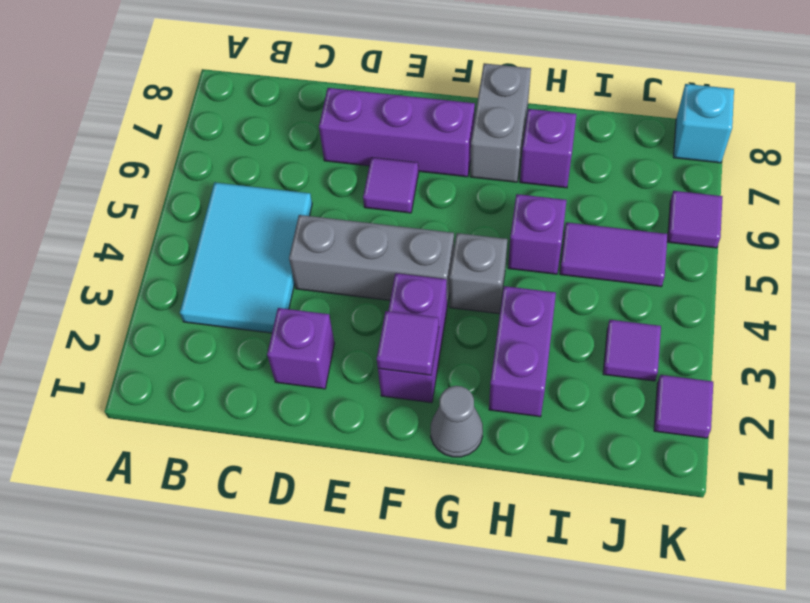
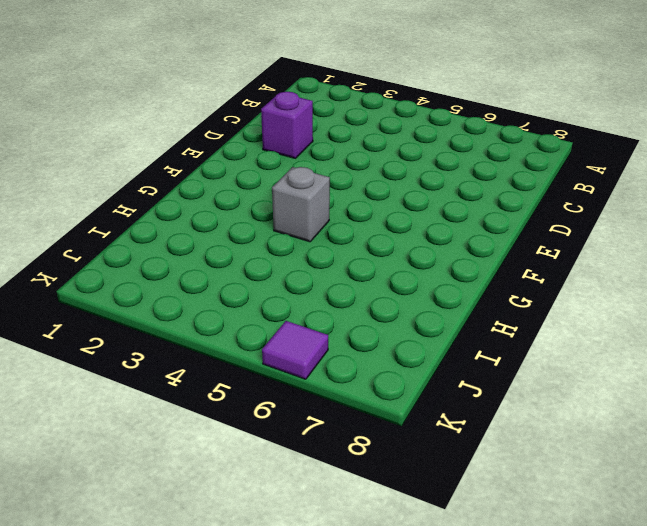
none -> cyan 2x3 tile [180,182,312,333]
none -> grey 1x3 brick [289,215,454,306]
none -> purple 1x3 brick [319,88,475,177]

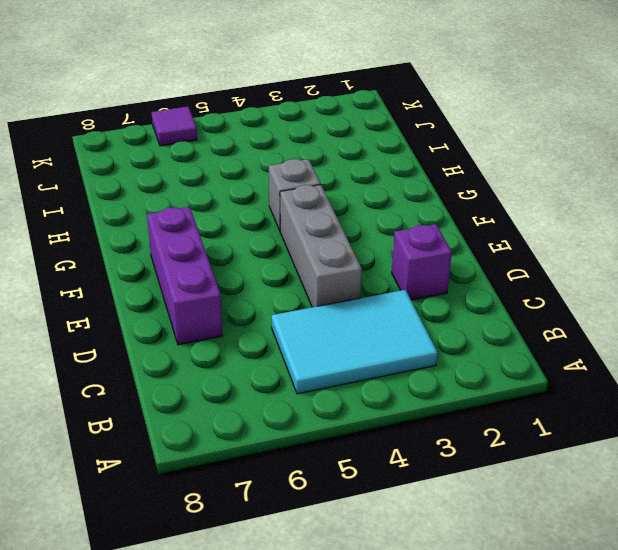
none -> purple 1x1 tile [363,157,418,213]
none -> purple 1x2 brick [378,273,447,403]
none -> grey 1x1 cone [431,386,483,457]

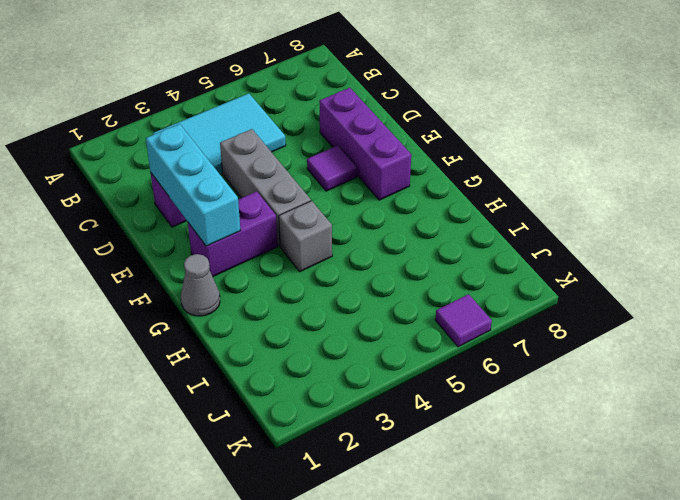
cyan 1x3 brick [146,124,240,246] -> purple 1x1 tile [377,311,439,375]
none -> grey 1x2 brick [470,63,531,182]
none -> purple 1x2 brick [489,286,556,417]
none -> purple 1x1 brick [508,194,567,274]

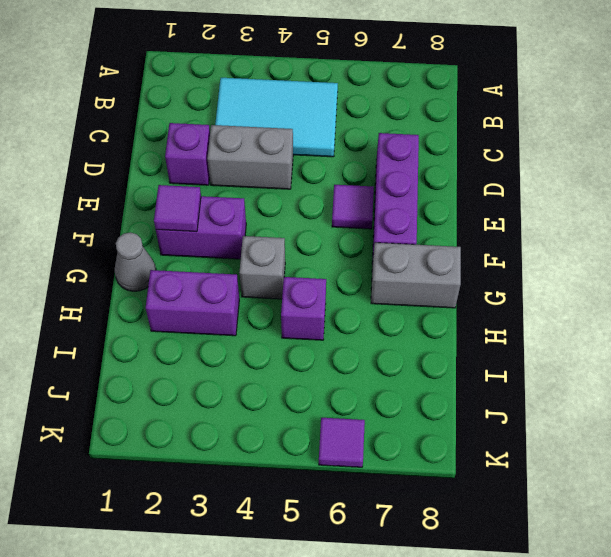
grey 1x2 brick [207,125,293,189] -> grey 1x3 brick [289,215,454,306]
none -> purple 1x1 brick [520,109,576,188]
none -> purple 1x2 tile [560,222,668,287]
none -> purple 1x1 tile [603,320,661,381]

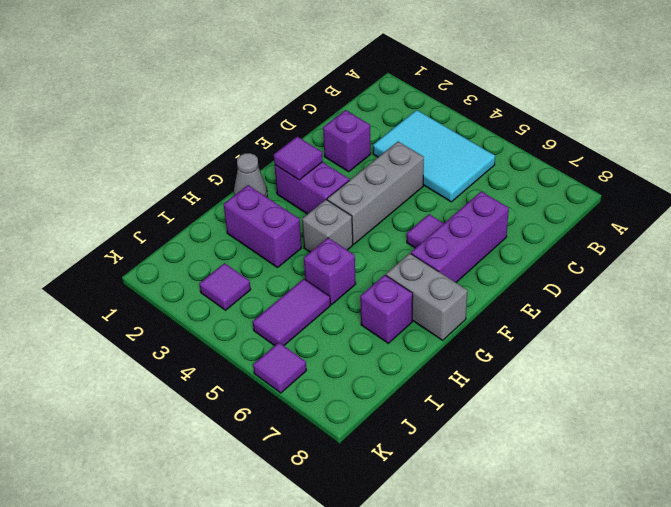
none -> purple 1x1 tile [654,375,713,438]
none -> cyan 1x1 brick [674,84,734,163]

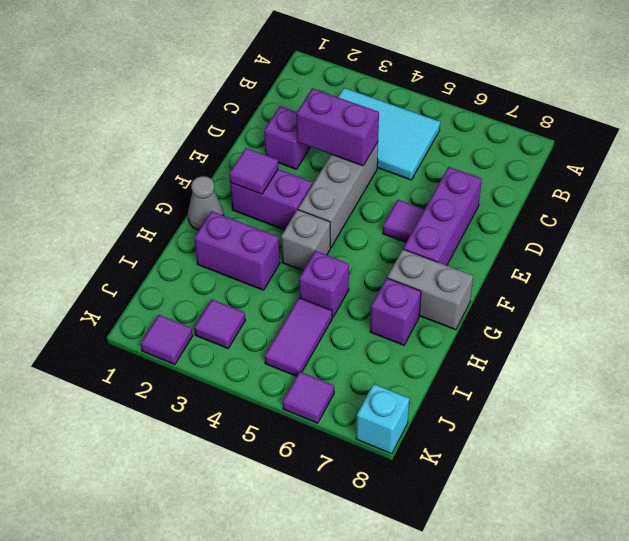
purple 1x2 brick [296,88,379,166] -> none

